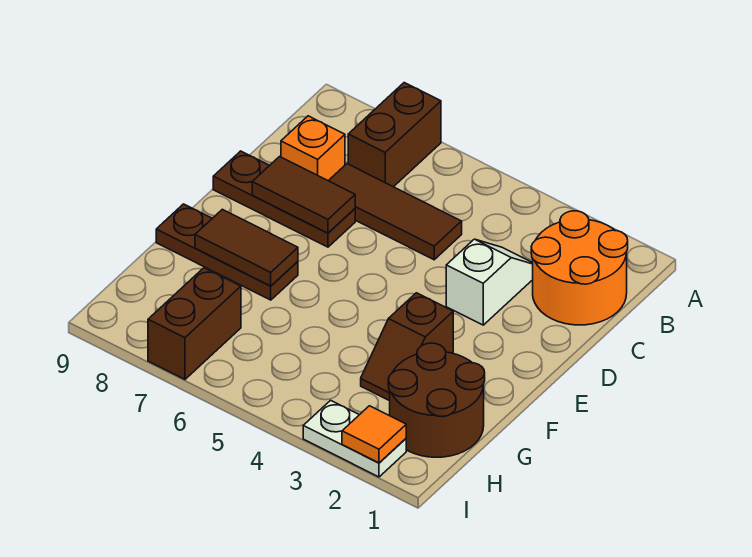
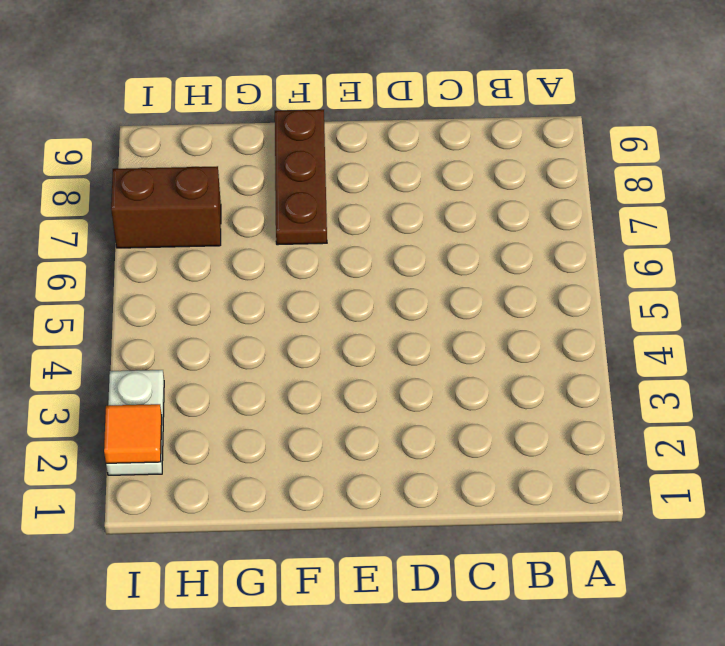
none -> brown 1x2 brick [348,83,441,187]
none -> orange 2x2 round brick [531,211,628,325]
none -> white 1x2 slope [446,239,533,325]

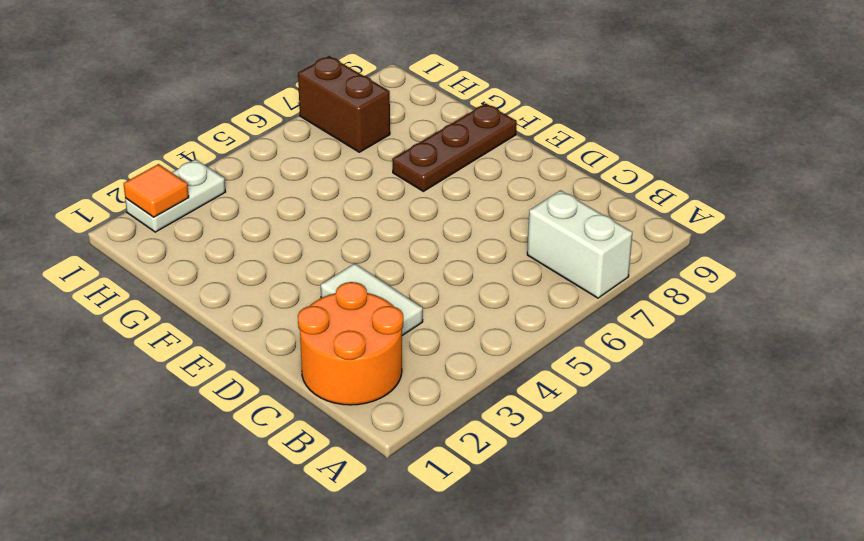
white 1x2 brick [527,190,632,298] -> brown 1x2 brick [348,83,441,187]
white 1x2 tile [321,263,423,336] -> white 1x2 slope [446,239,533,325]
none -> brown 1x3 tile [329,164,462,260]
none -> orange 1x1 brick [281,116,345,181]
none -> brown 1x3 plate [213,151,355,247]

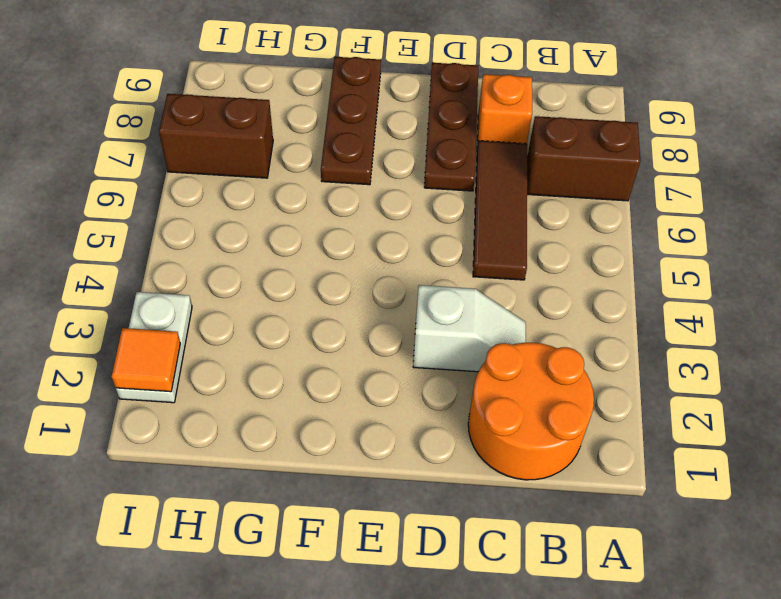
none -> brown 1x2 slope [361,293,453,401]
none -> brown 2x2 round brick [388,343,485,457]
none -> brown 1x2 tile [252,157,355,233]

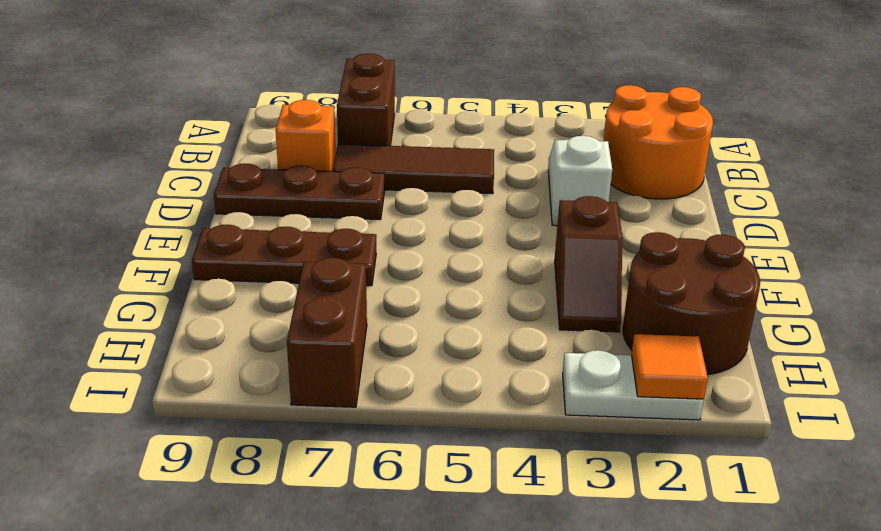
none -> brown 1x2 tile [252,157,355,233]
none -> brown 1x2 tile [195,209,298,286]

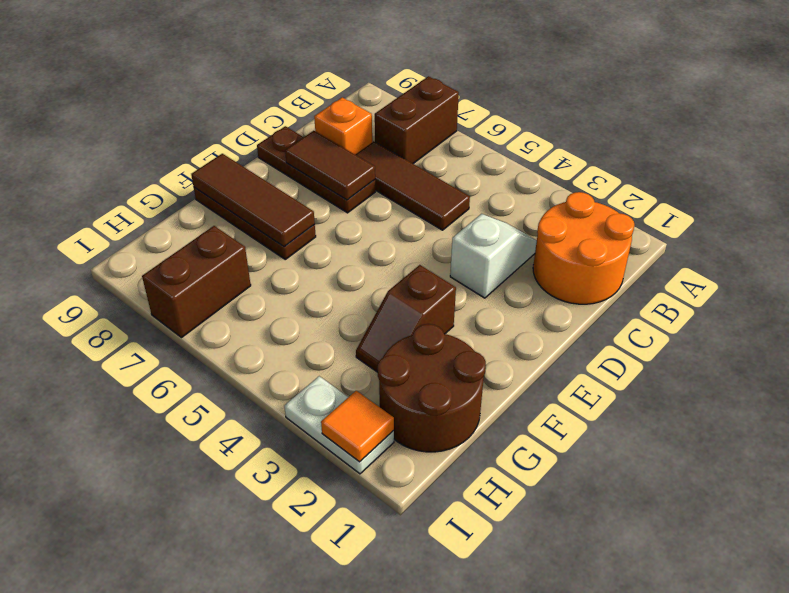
brown 1x3 tile [191,154,315,247] -> brown 1x2 tile [195,209,298,286]

